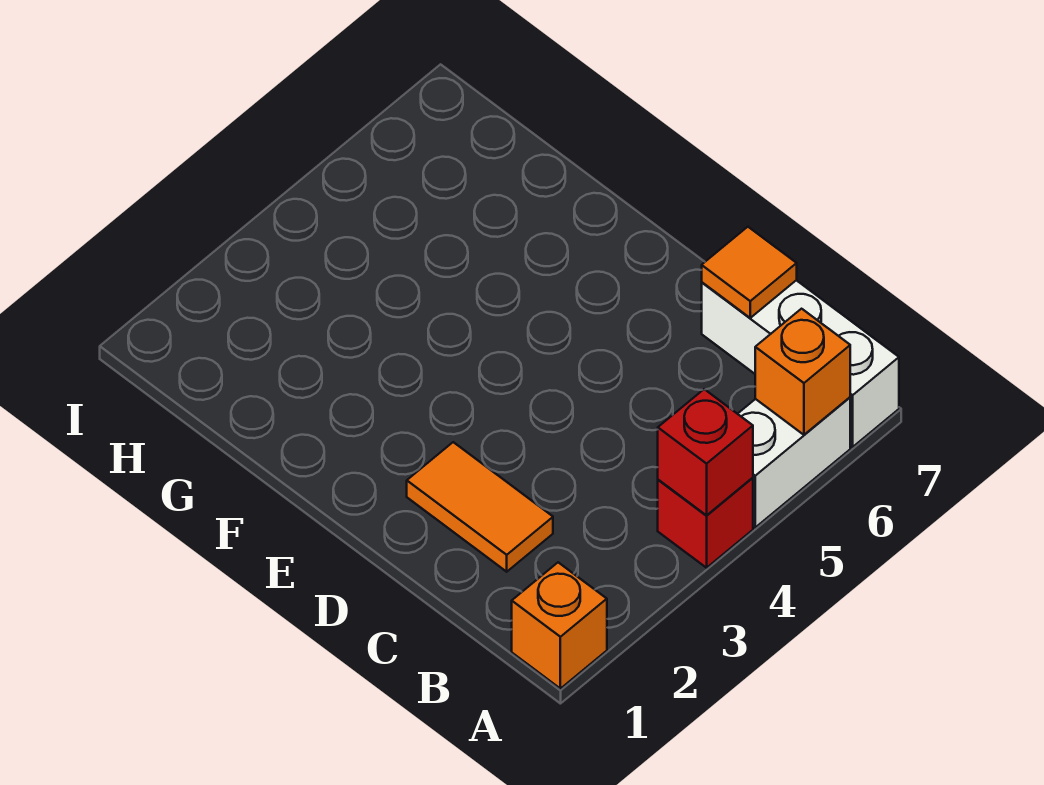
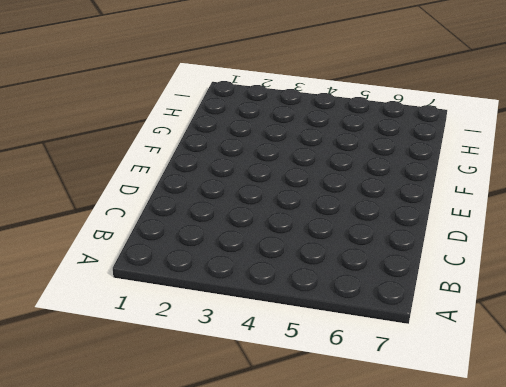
none -> orange 1x1 brick [512,562,607,689]
none -> red 1x1 brick [658,478,753,568]

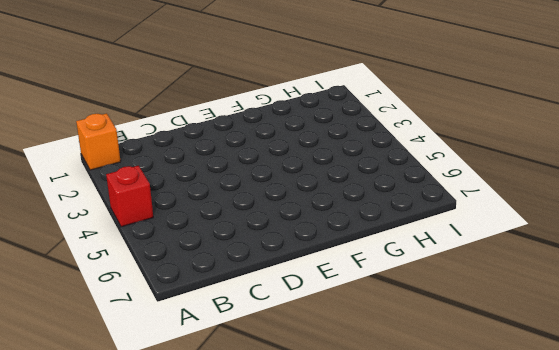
none -> white 1x2 brick [738,397,850,527]
none -> white 1x3 brick [702,280,899,447]

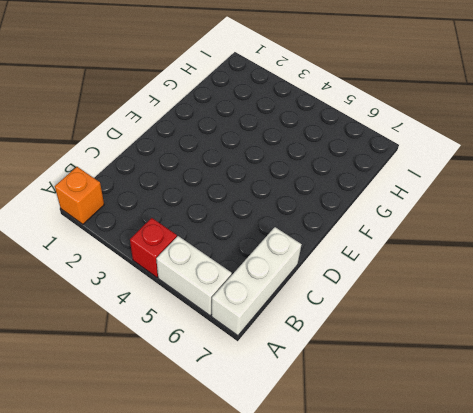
none -> orange 1x2 tile [407,442,553,572]
none -> red 1x1 brick [658,389,753,515]

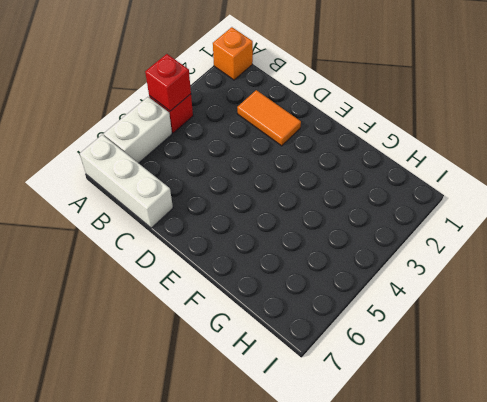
none -> orange 1x1 brick [755,309,850,435]
none -> orange 1x1 tile [702,227,797,318]

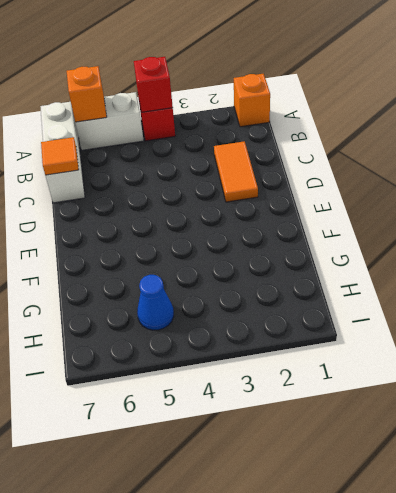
blue 1x1 cone [137,275,174,330] -> none

